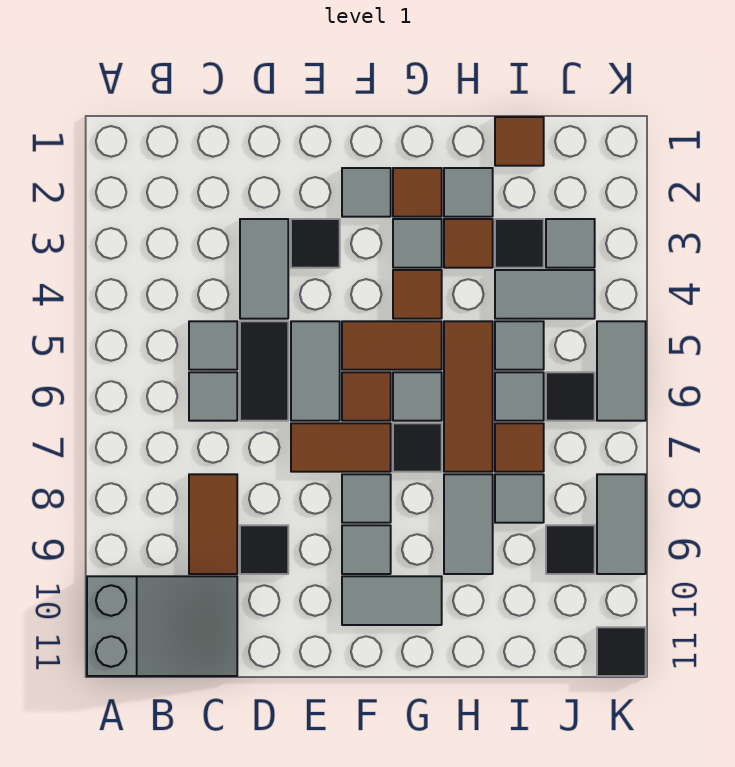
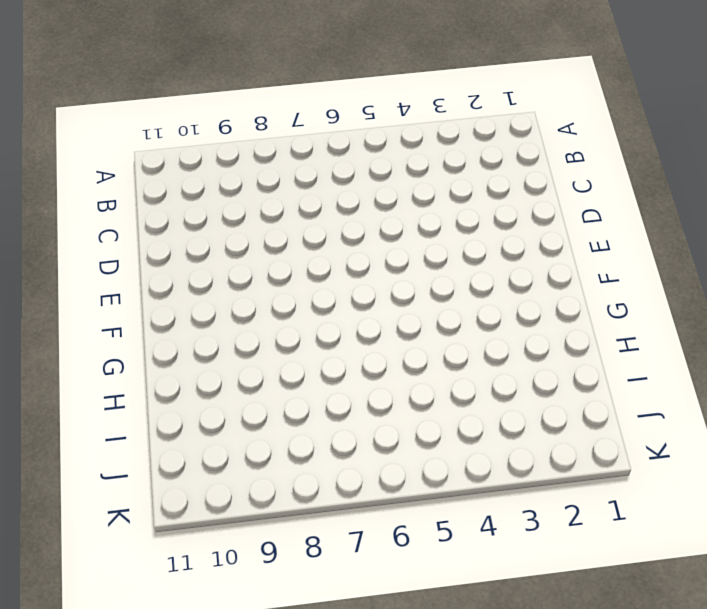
none -> grey 2x3 slope [87,576,237,676]
none -> grey 1x1 tile [189,321,237,370]
none -> grey 1x1 tile [189,372,237,421]
none -> brown 1x2 tile [189,474,237,574]

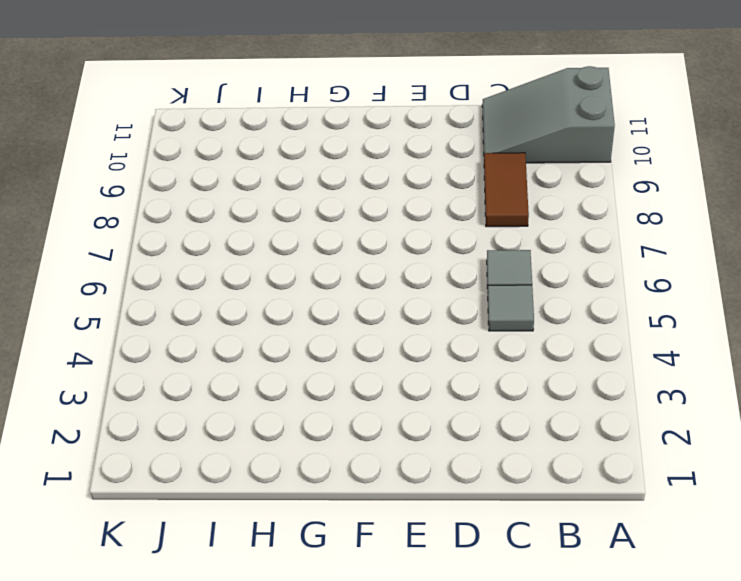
none -> grey 1x2 tile [240,219,288,319]
none -> black 1x2 tile [240,321,288,421]
none -> black 1x1 tile [240,525,288,574]
none -> black 1x1 tile [291,219,340,268]

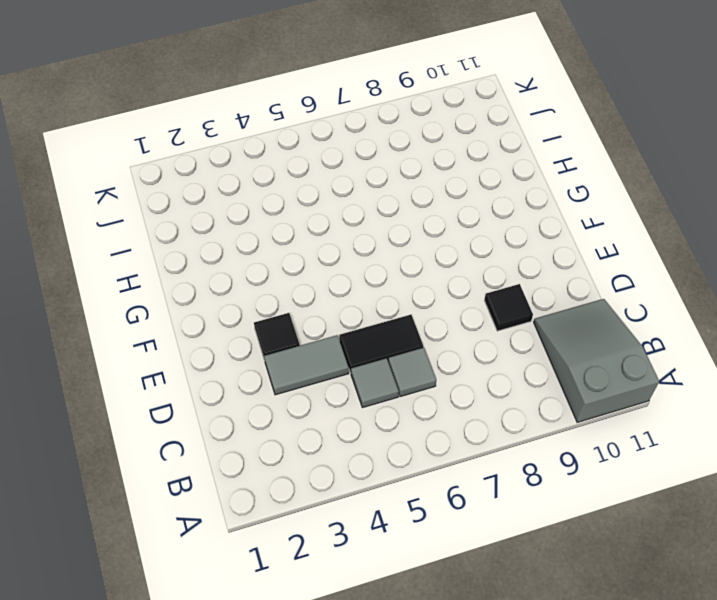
none -> brown 1x2 tile [189,474,237,574]
none -> grey 1x2 tile [291,321,340,421]
none -> brown 1x2 tile [291,423,391,472]
none -> grey 1x1 tile [342,168,391,217]

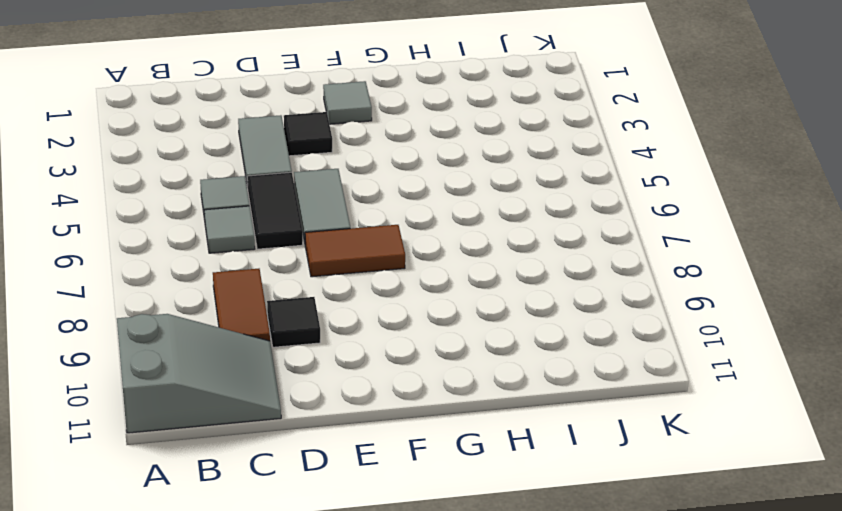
none -> brown 1x2 tile [342,321,442,370]
none -> brown 1x1 tile [342,372,391,421]
none -> grey 1x1 tile [342,474,391,523]
none -> grey 1x1 tile [342,525,391,574]

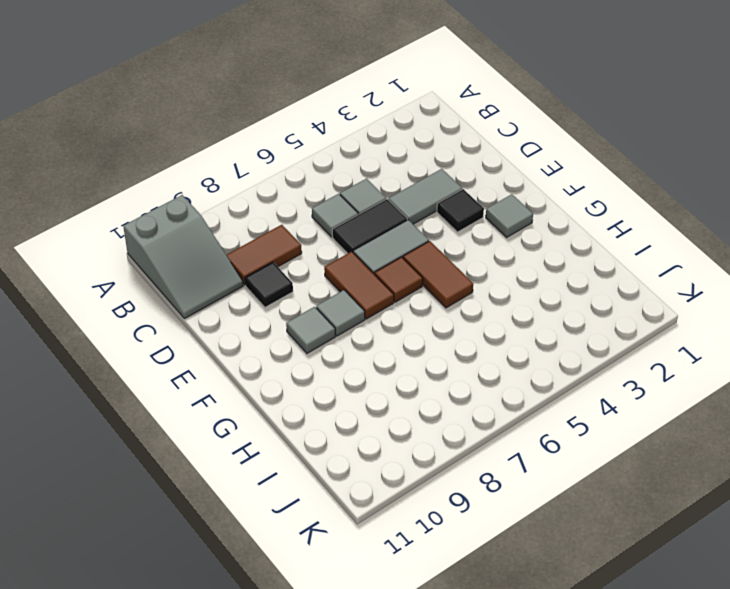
none -> grey 1x2 tile [342,576,442,625]
none -> brown 1x1 tile [393,168,442,217]
none -> grey 1x1 tile [393,219,442,268]
none -> brown 1x1 tile [393,270,442,319]

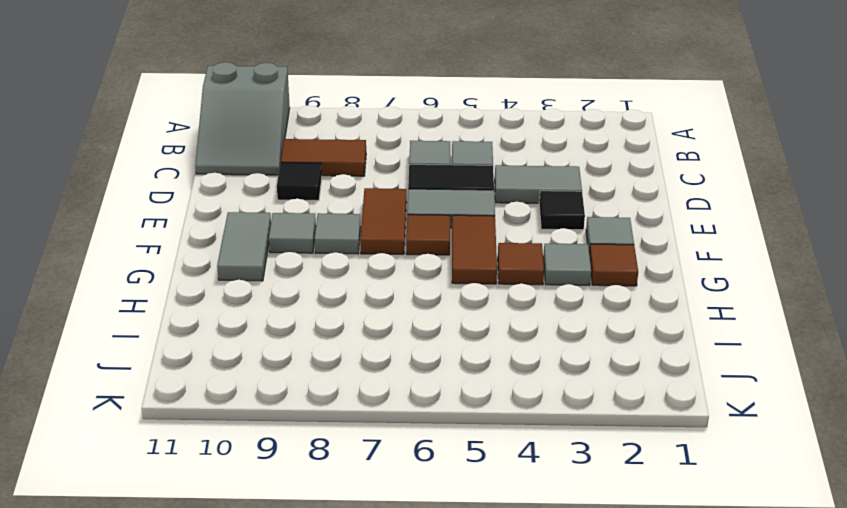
none -> grey 1x1 tile [393,372,442,421]
none -> black 1x1 tile [393,423,442,472]
none -> grey 1x1 tile [444,168,493,217]
none -> brown 1x1 tile [444,219,493,268]

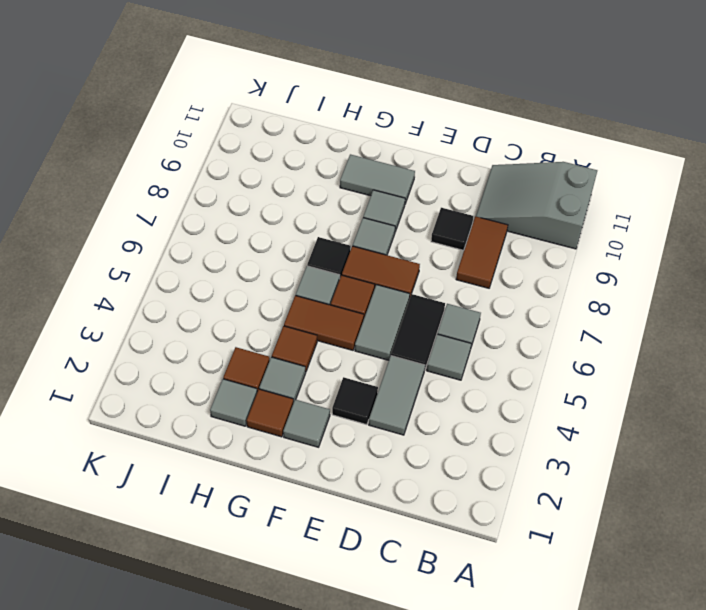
none -> brown 1x3 tile [444,321,493,472]
none -> grey 1x2 tile [444,474,493,574]
none -> brown 1x1 tile [495,117,544,166]
none -> black 1x1 tile [495,219,544,268]

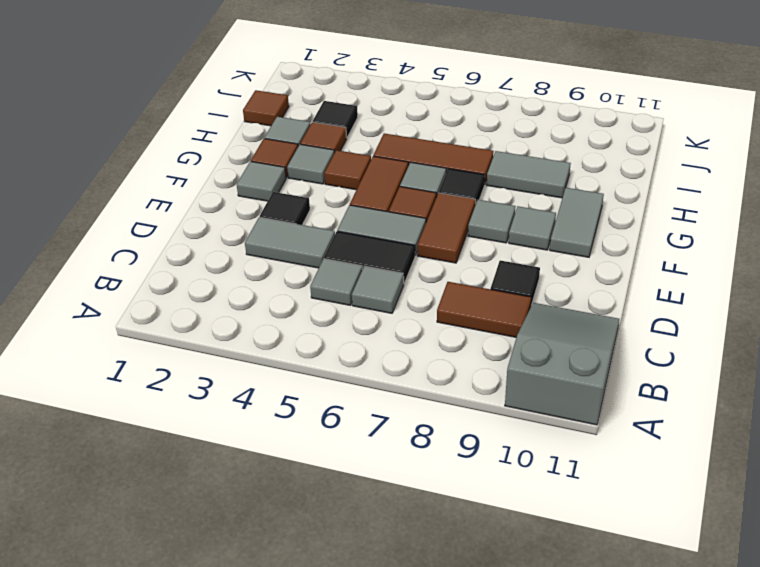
none -> grey 1x2 tile [495,270,595,319]
none -> grey 1x1 tile [495,321,544,370]
none -> grey 1x1 tile [495,372,544,421]
none -> brown 1x1 tile [495,423,544,472]

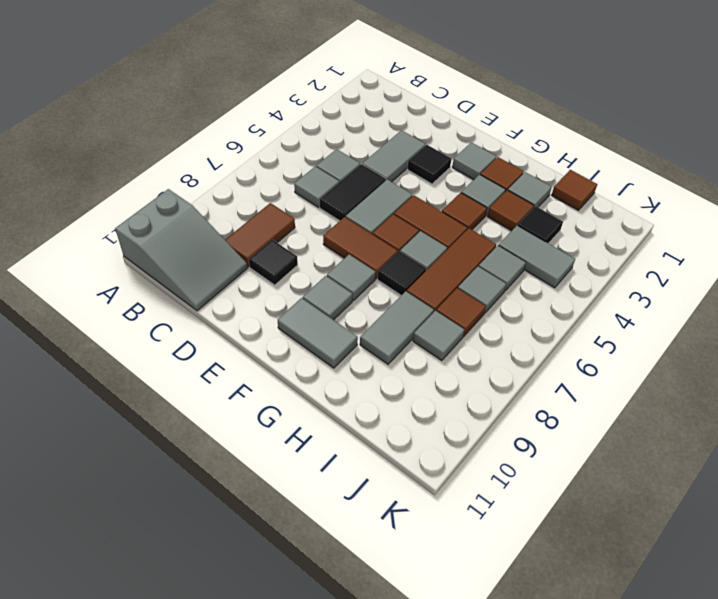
none -> grey 1x1 tile [546,219,595,268]
none -> black 1x1 tile [546,372,595,421]
none -> black 1x1 tile [546,525,595,574]
none -> grey 1x2 tile [597,321,646,421]

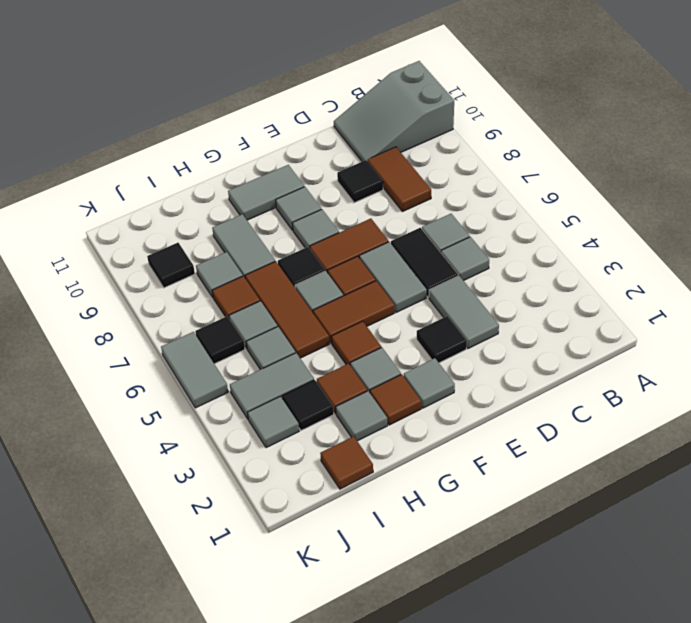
none -> grey 1x2 tile [597,474,646,574]
none -> black 1x1 tile [597,627,646,676]

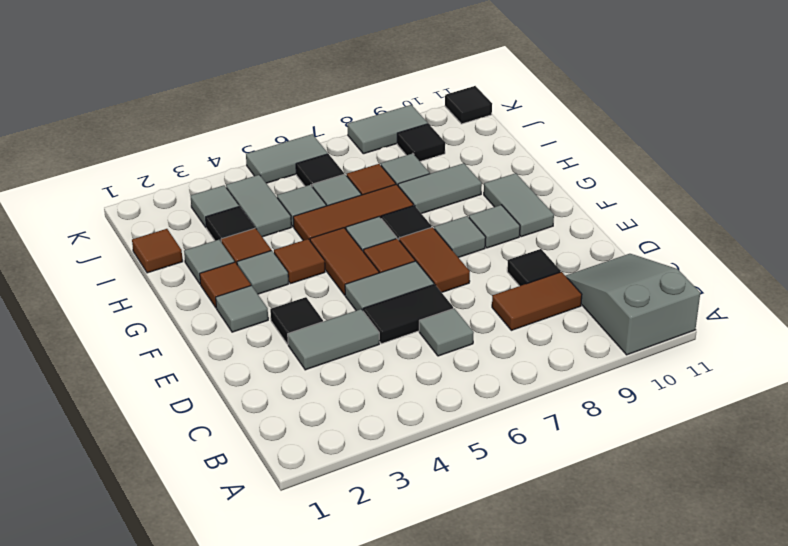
none -> grey 1x1 tile [189,321,237,370]

